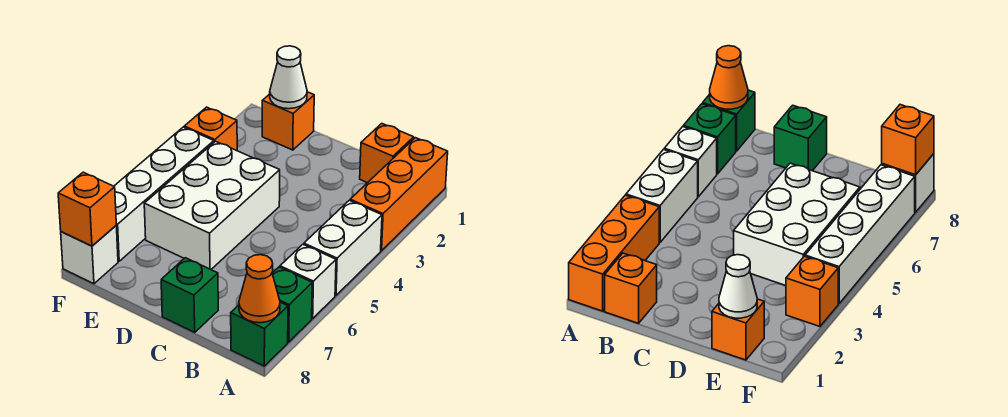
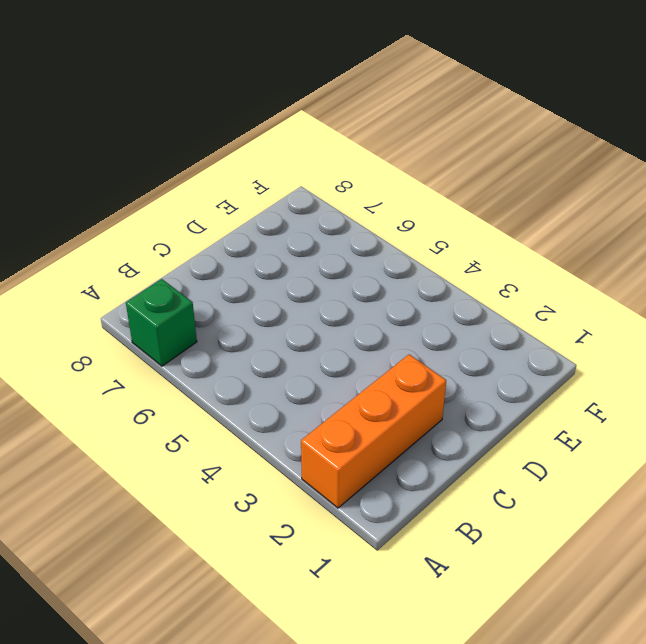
orange 1x3 brick [301,354,446,508] -> orange 1x3 brick turned to [350,138,448,251]
none -> white 1x2 brick [304,200,382,295]
none -> white 1x1 brick [280,245,336,318]
none -> green 1x1 brick [231,302,288,366]

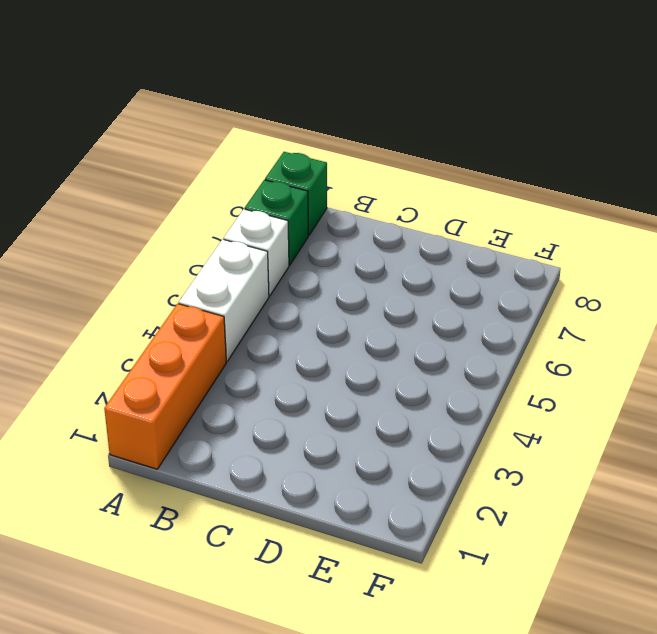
none -> orange 1x1 brick [360,124,414,183]
none -> green 1x1 brick [161,258,218,332]
none -> white 2x3 brick [144,141,280,269]

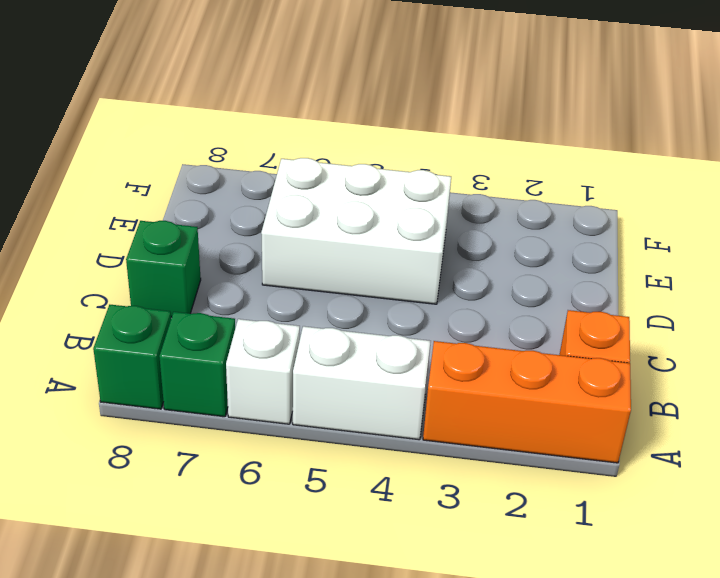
none -> orange 1x1 brick [262,92,314,150]
none -> orange 1x1 brick [184,107,237,151]
none -> white 1x4 brick [114,127,214,261]

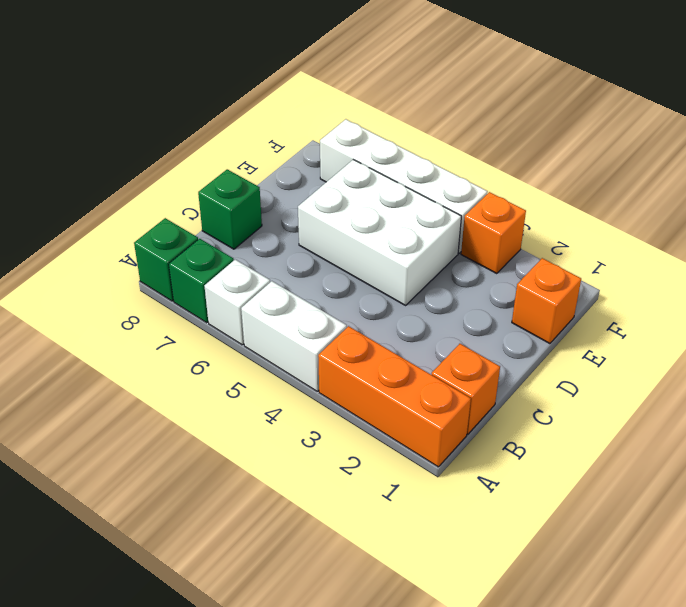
none -> white 1x1 brick [61,226,118,284]
none -> orange 1x1 cone [239,255,280,323]
none -> white 1x1 cone [270,46,307,109]

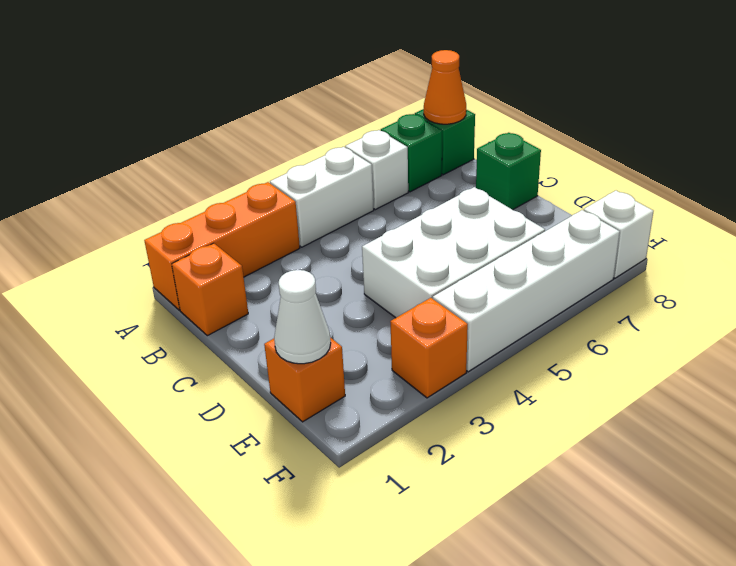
none -> orange 1x1 brick [58,172,116,246]

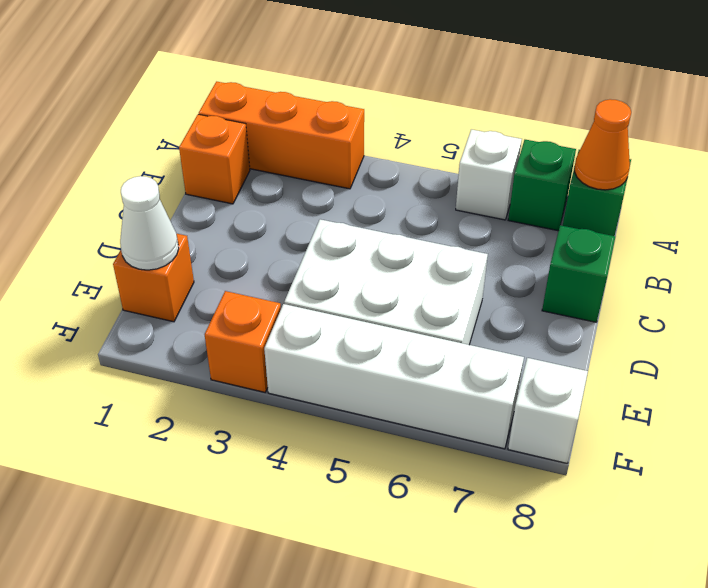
none -> white 1x2 brick [304,200,382,295]
none -> orange 1x1 brick [58,172,116,246]

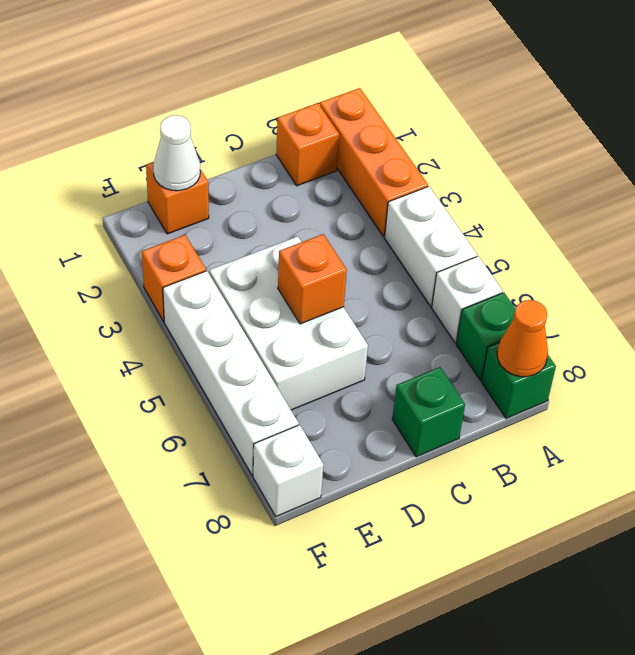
orange 1x1 brick [278,234,347,324] -> orange 1x1 brick moved to [58,172,116,246]

